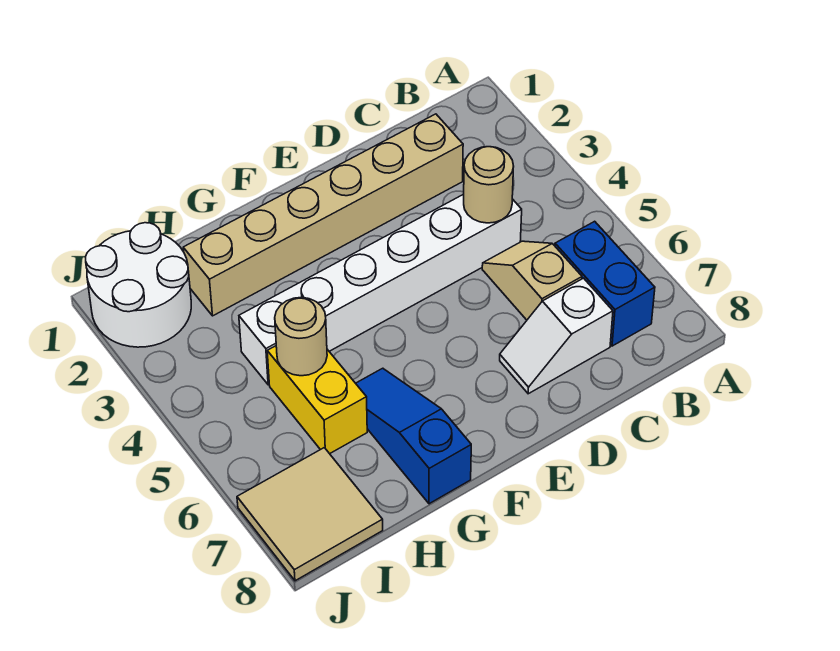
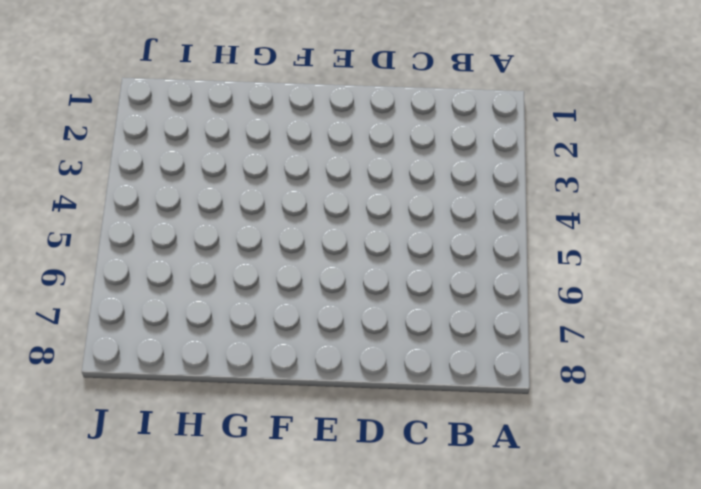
none -> blue 1x2 brick [555,221,655,346]
none -> tan 1x6 brick [183,114,463,316]

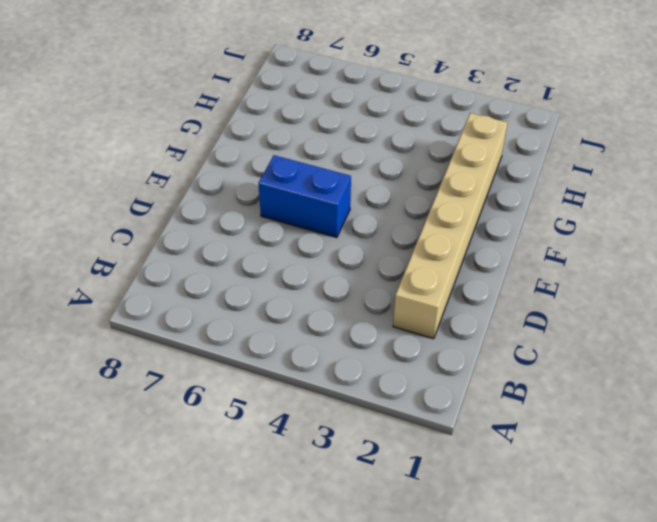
blue 1x2 brick [258,155,351,238] -> blue 1x2 brick moved to [555,221,655,346]
none -> white 1x6 brick [239,194,522,385]
none -> tan 1x2 slope [482,241,582,320]

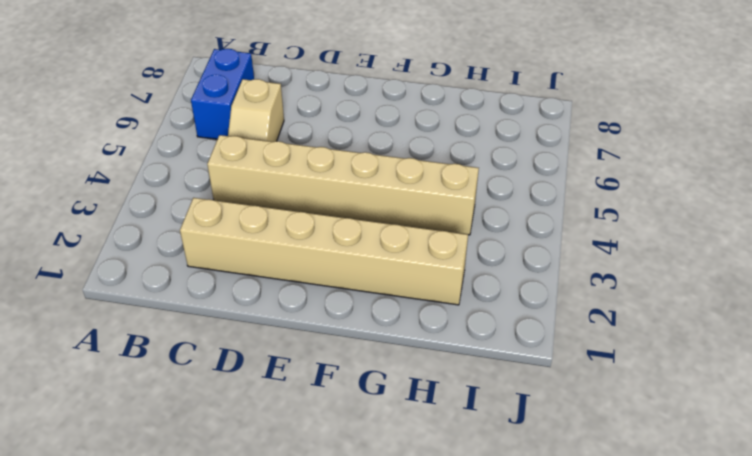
tan 1x6 brick [207,135,479,235] -> white 1x6 brick [239,194,522,385]
none -> white 1x2 slope [500,278,613,394]
none -> blue 1x3 slope [356,368,471,504]

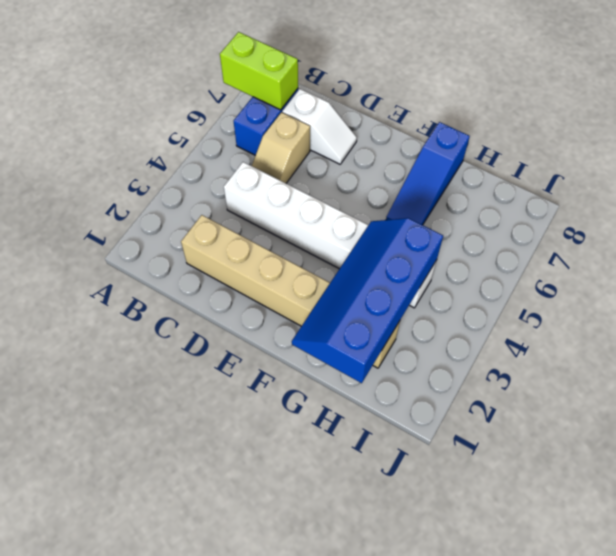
lime 1x2 brick [220,32,298,110] -> none
blue 2x4 slope [292,218,443,383] -> none
none -> yellow 1x2 brick [267,346,367,454]
none -> white 2x2 round brick [86,223,191,347]

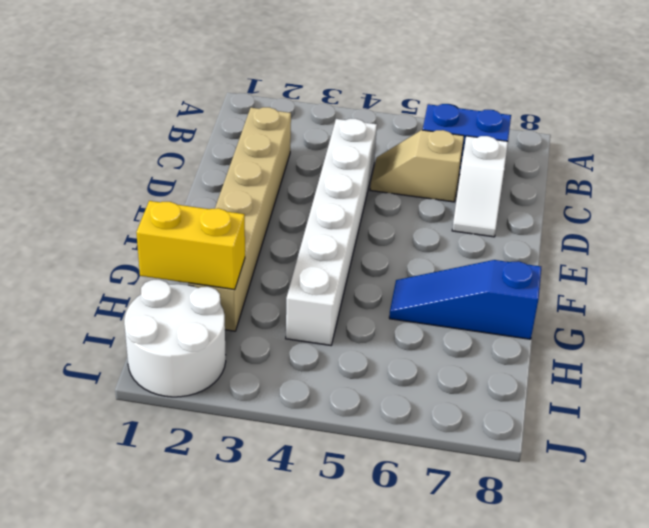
yellow 1x2 brick [136,201,245,290] -> yellow 1x2 brick moved to [267,346,367,454]
none -> tan 2x2 tile [237,448,383,581]
none -> tan 1x1 round brick [464,147,514,223]

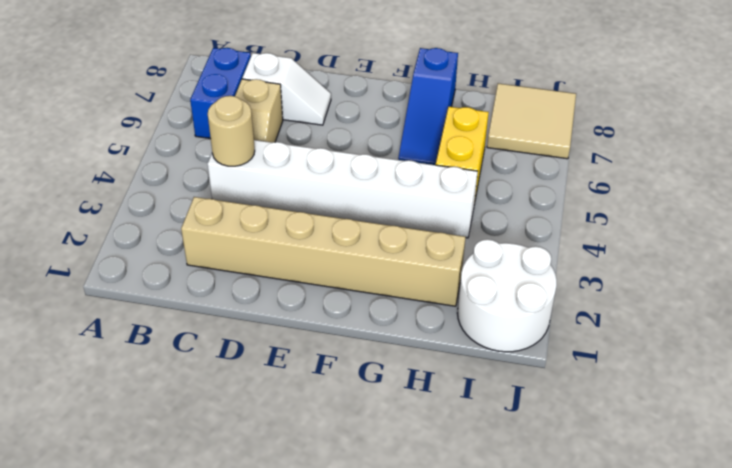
none -> tan 1x1 round brick [275,297,327,376]

